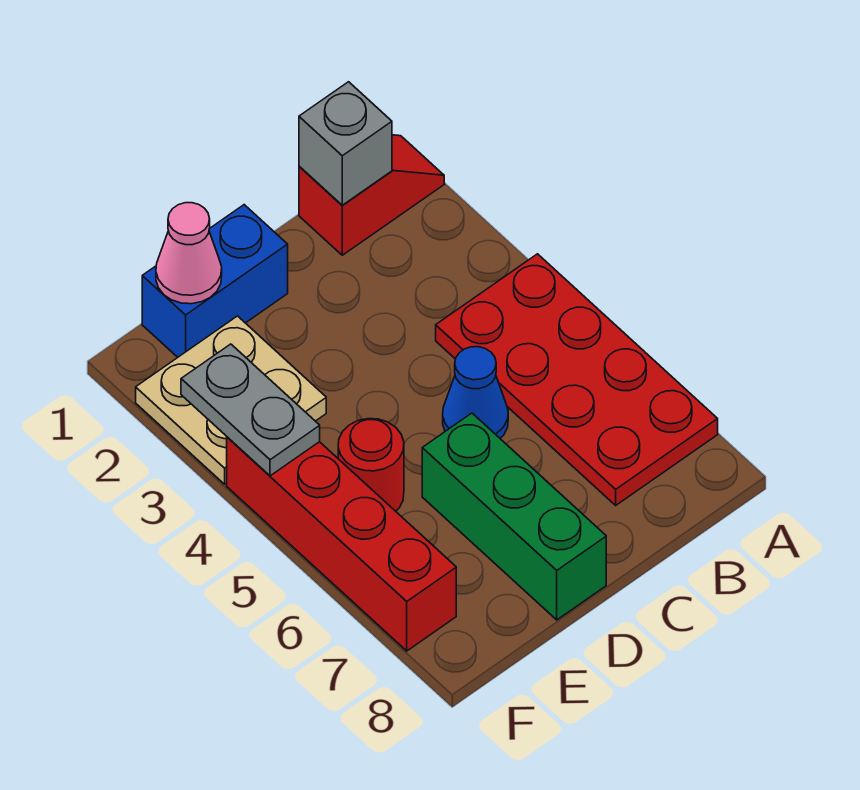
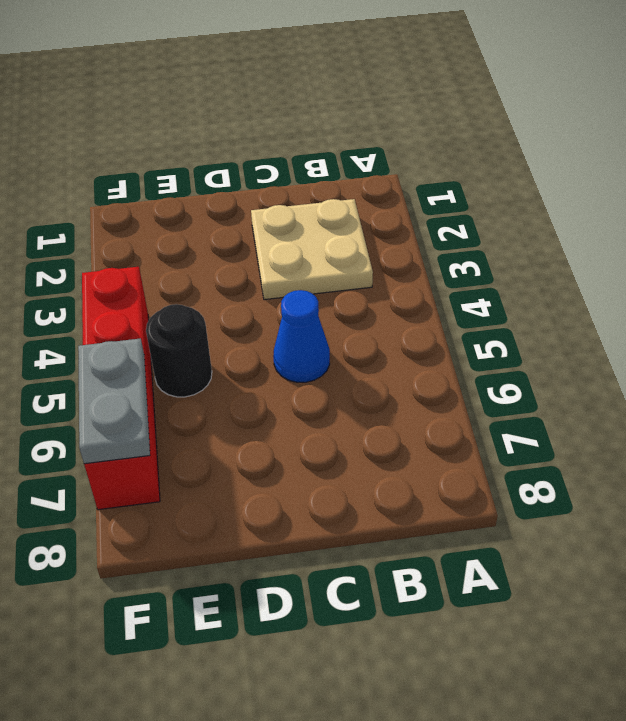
tan 2x2 plate [251,199,373,300] -> tan 2x2 plate moved to [136,316,326,484]
black 1x1 round brick [146,304,212,397] -> red 1x1 round brick [338,419,404,511]
grey 1x2 plate [78,338,150,464] -> grey 1x2 plate moved to [181,344,320,476]
none -> red 1x2 slope [299,135,444,255]
none -> red 2x4 plate [436,254,718,505]

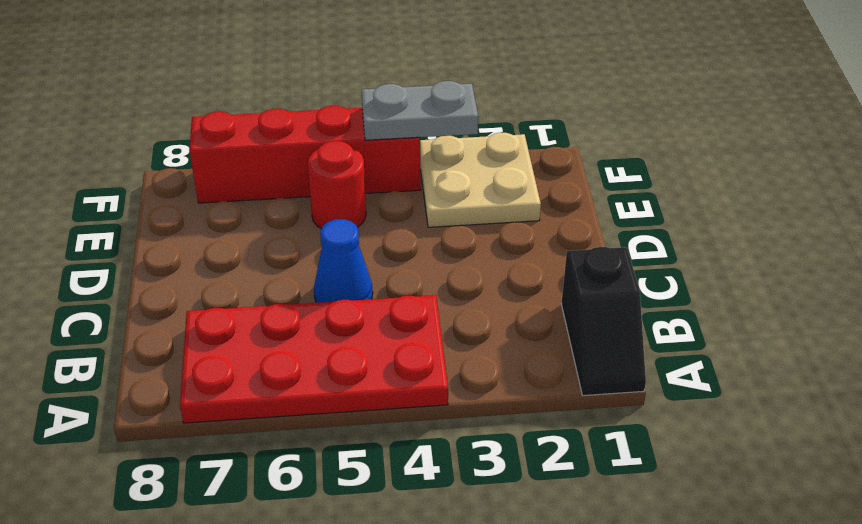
black 1x2 slope [561,247,646,396] -> red 1x2 slope [299,135,444,255]
none -> blue 1x2 brick [142,205,288,357]
none -> green 1x3 brick [422,413,606,620]

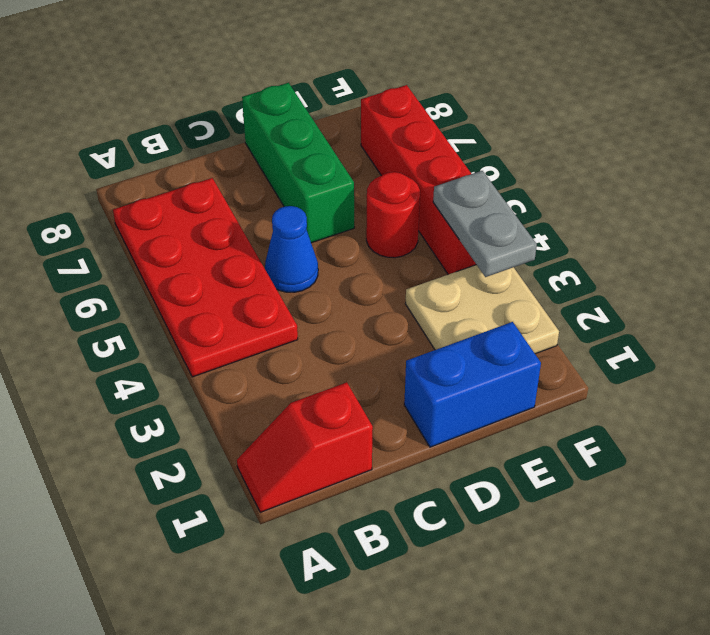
none -> grey 1x1 brick [299,82,392,205]
none -> pink 1x1 cone [156,203,222,304]

